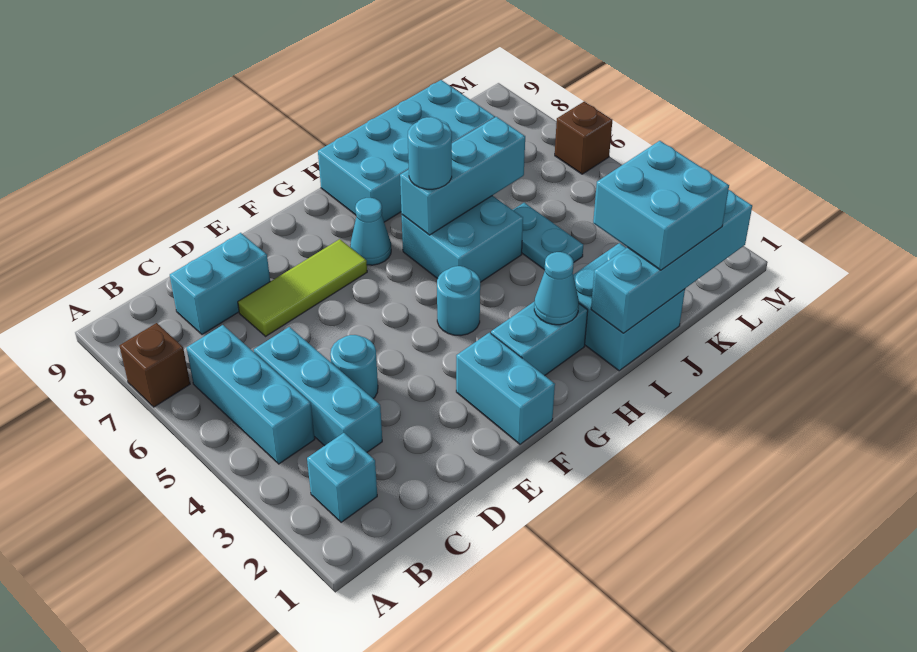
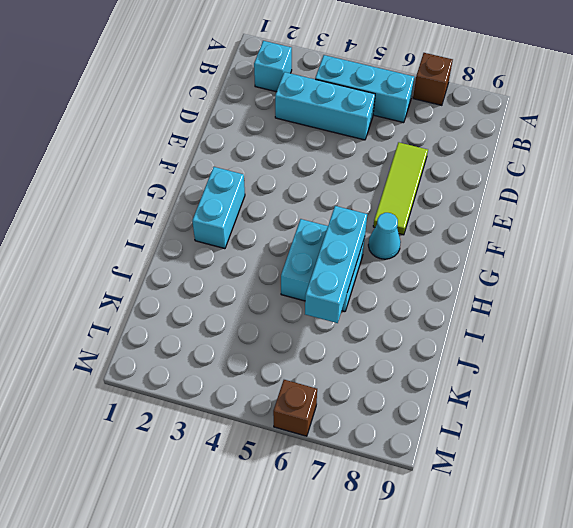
none -> cyan 1x2 brick [170,233,270,334]
none -> cyan 1x1 round brick [330,335,378,399]
none -> cyan 1x2 brick [456,333,555,444]

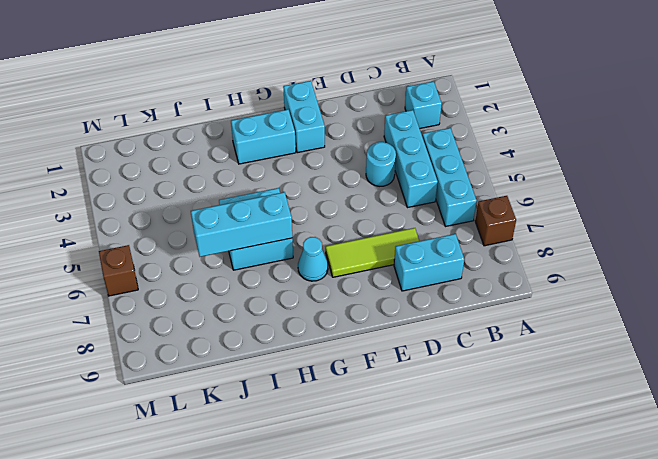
none -> cyan 1x1 round brick [437,266,480,335]
none -> cyan 2x4 brick [318,80,495,222]
none -> cyan 2x2 brick [573,243,685,371]

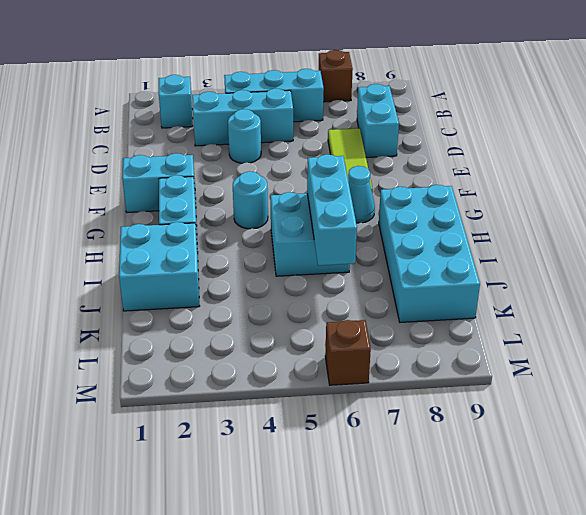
none -> cyan 1x2 plate [513,203,583,270]
none -> cyan 1x1 cone [534,252,579,325]
none -> cyan 1x4 brick [591,190,752,333]

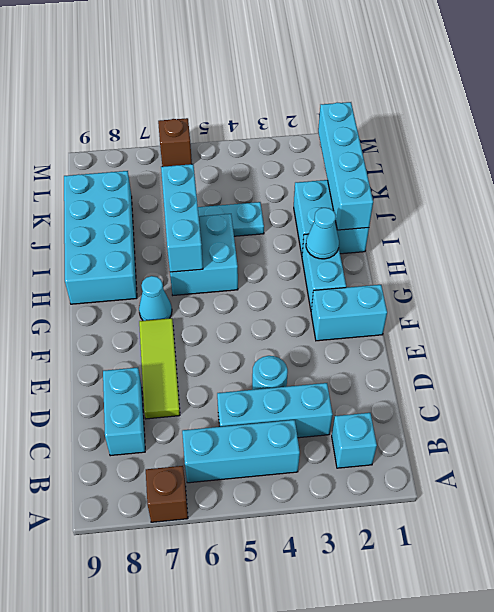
none -> cyan 1x1 round brick [437,266,480,335]
none -> cyan 1x1 round brick [408,117,452,189]
none -> cyan 2x2 brick [593,141,729,270]

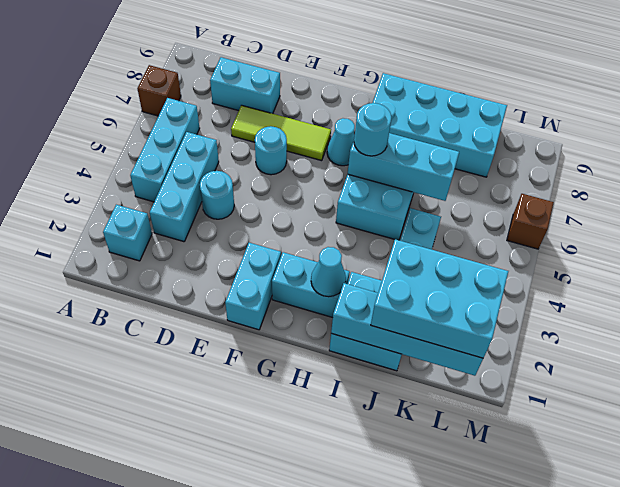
cyan 1x1 round brick [255,126,287,175] -> cyan 1x1 round brick moved to [437,266,480,335]
cyan 2x3 brick [371,239,508,358] -> cyan 2x2 brick [593,141,729,270]

